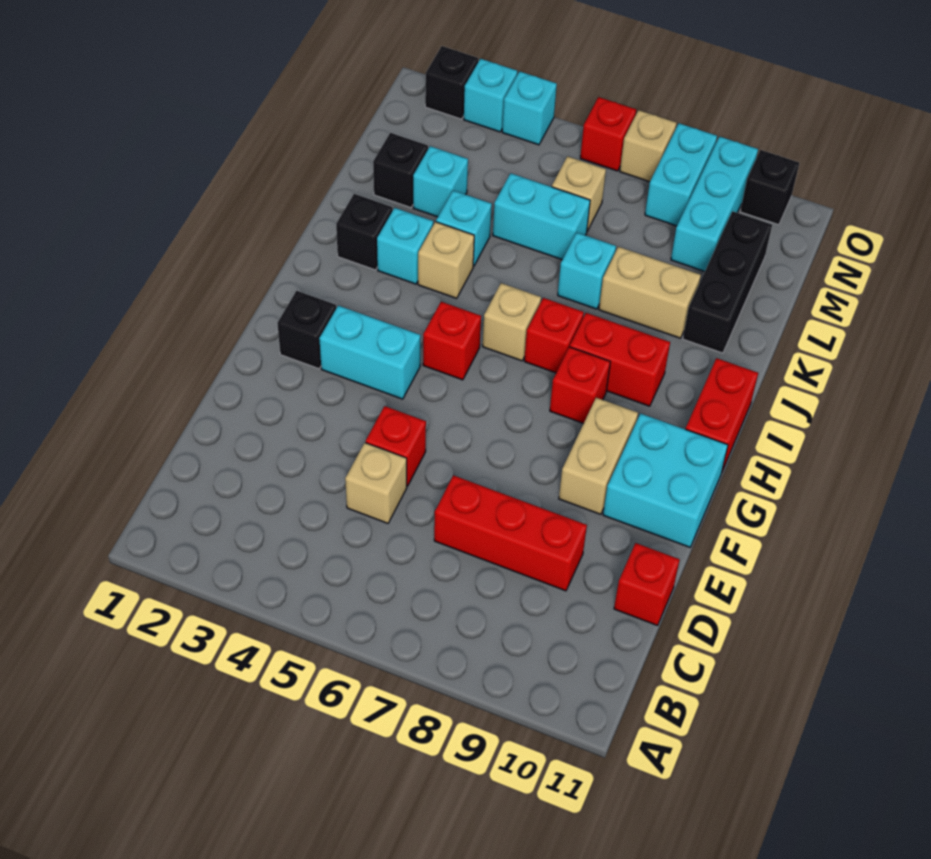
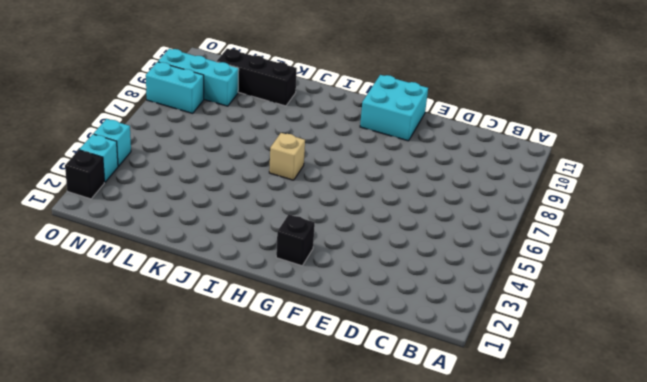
none -> tan 1x1 brick [345,443,407,523]
none -> red 1x3 brick [434,475,587,591]
none -> red 1x1 brick [614,543,680,626]
none -> red 1x1 brick [366,406,426,486]

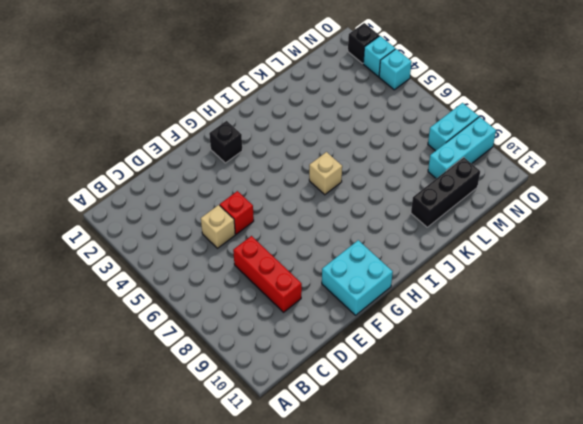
none -> red 1x1 brick [614,543,680,626]
none -> tan 1x2 brick [559,398,638,514]
none -> cyan 1x2 brick [319,306,420,399]
none -> red 1x1 brick [423,302,481,380]

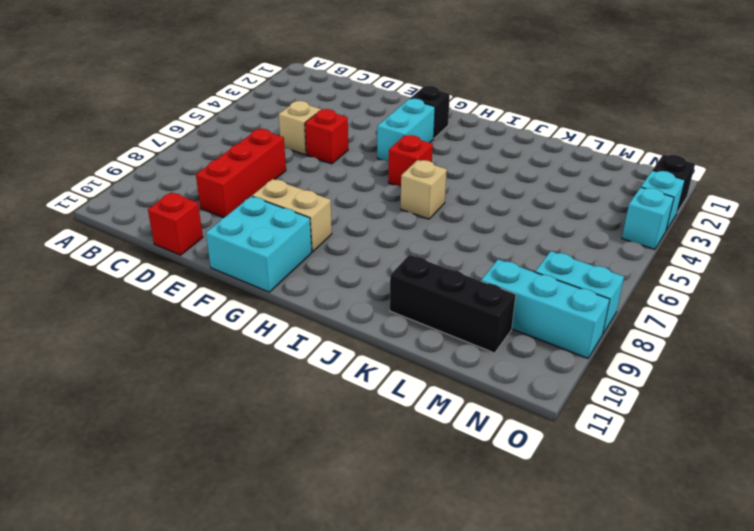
none -> red 1x1 brick [550,347,610,423]
none -> red 1x2 brick [686,358,758,471]
none -> red 1x1 brick [524,298,584,373]
none -> red 1x2 brick [570,313,670,406]

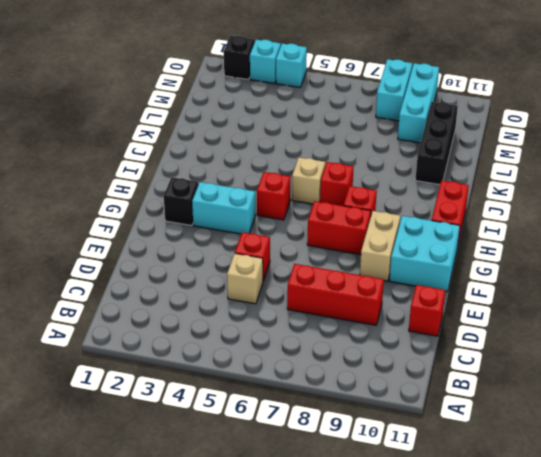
red 1x2 brick [307,201,371,254] -> red 1x2 brick moved to [570,313,670,406]
none -> black 1x1 brick [336,194,393,270]
none -> cyan 1x1 brick [377,208,433,284]
none -> tan 1x1 brick [418,222,474,298]
none -> cyan 1x1 brick [436,190,492,266]

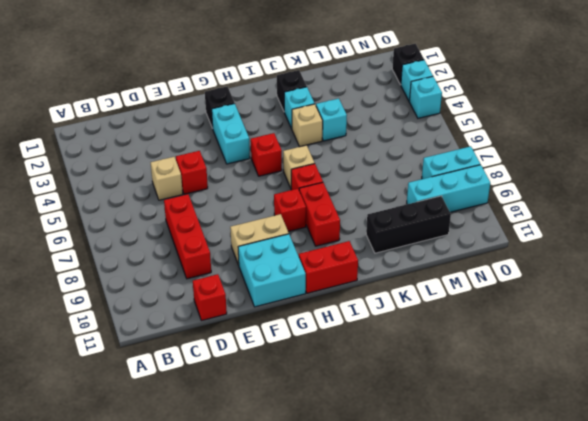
none -> cyan 1x1 brick [558,232,616,309]
none -> tan 1x2 brick [599,247,701,338]
none -> black 1x1 brick [373,133,428,208]
none -> cyan 1x1 brick [413,146,468,217]

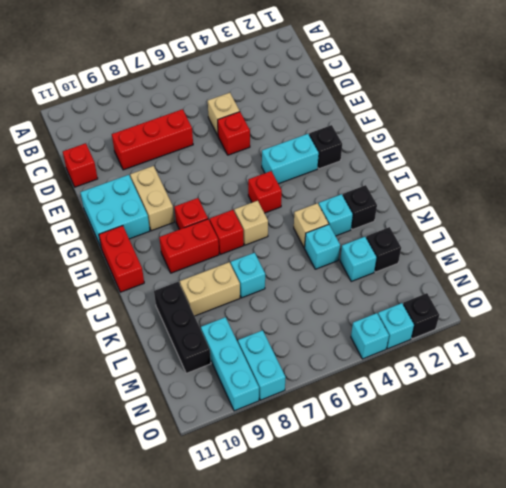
none -> cyan 1x2 brick [493,173,590,260]
none -> tan 1x1 brick [552,156,606,231]
none -> red 1x1 brick [580,97,636,171]
none -> tan 1x1 brick [620,110,676,182]

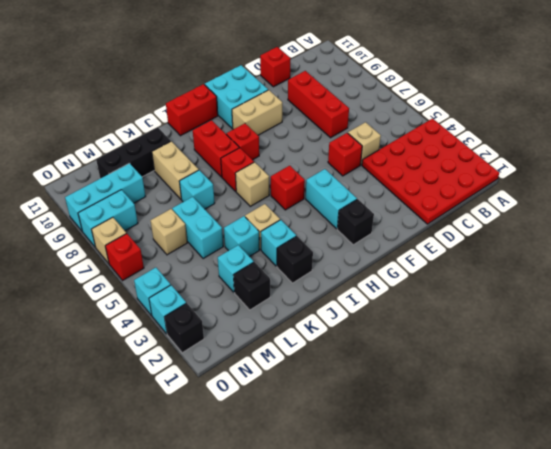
red 4x4 plate [362,119,499,224] -> none
none -> black 1x1 brick [740,150,799,225]

